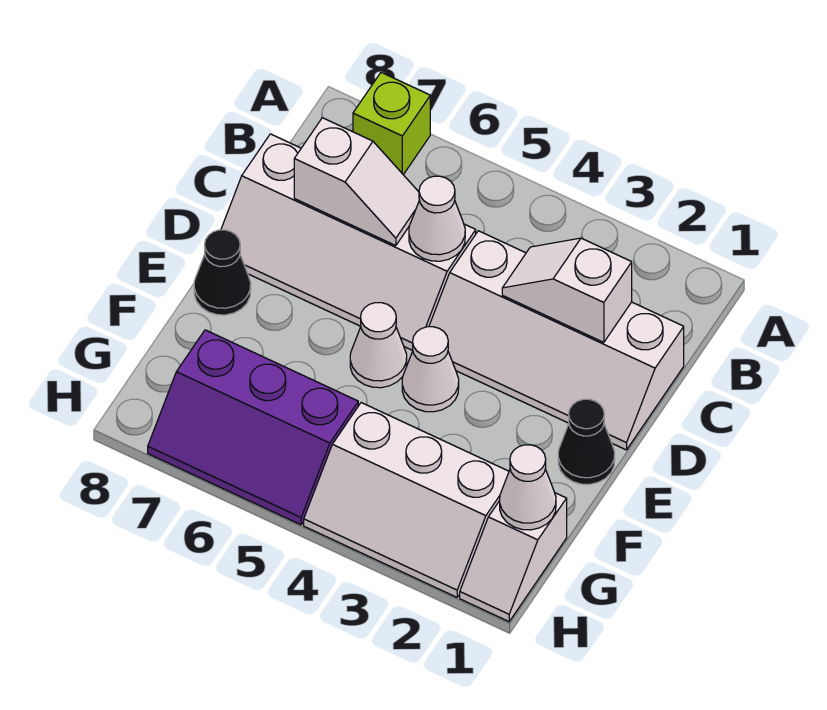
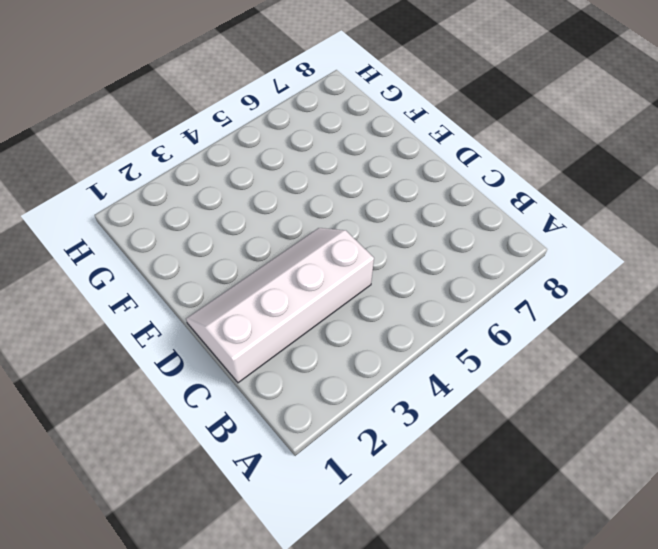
none -> lime 1x1 brick [353,72,430,175]
none -> white 2x4 slope [221,134,476,351]
none -> black 1x1 cone [558,399,615,484]

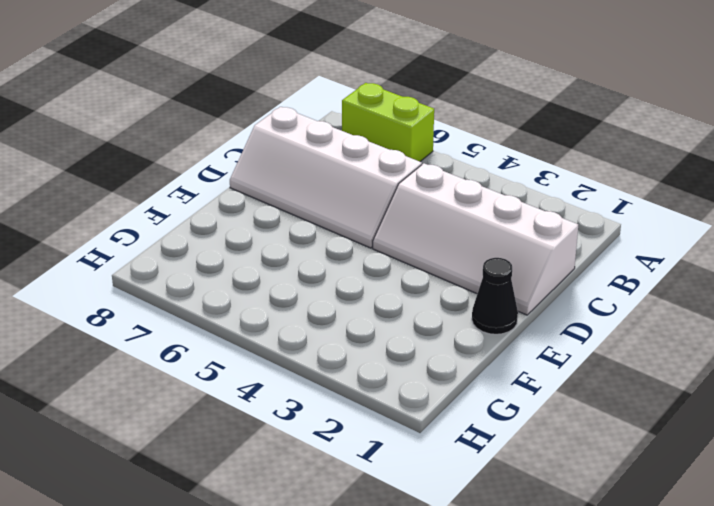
lime 1x2 brick [342,83,434,162] -> lime 1x1 brick [353,72,430,175]
none -> white 1x1 cone [402,327,459,412]
none -> white 1x1 cone [350,303,407,388]
none -> black 1x1 cone [194,230,251,315]

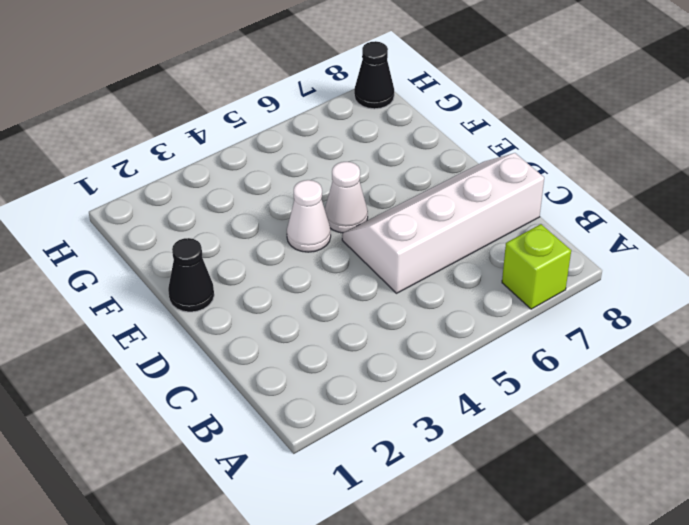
black 1x1 cone [354,41,394,109] -> black 1x1 cone moved to [194,230,251,315]
none -> white 2x4 slope [429,231,684,450]
none -> white 1x2 slope [460,493,567,622]
none -> white 2x3 slope [304,403,509,597]

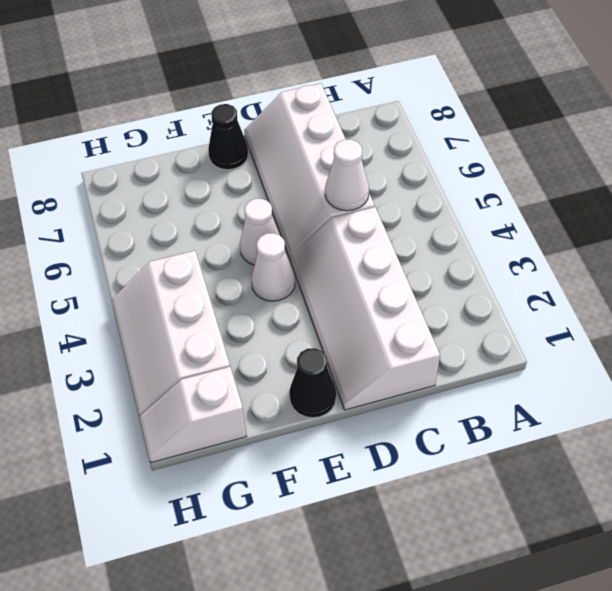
none -> lime 1x1 brick [353,72,430,175]
none -> purple 2x3 slope [148,330,358,525]
none -> white 1x2 slope [502,238,632,342]

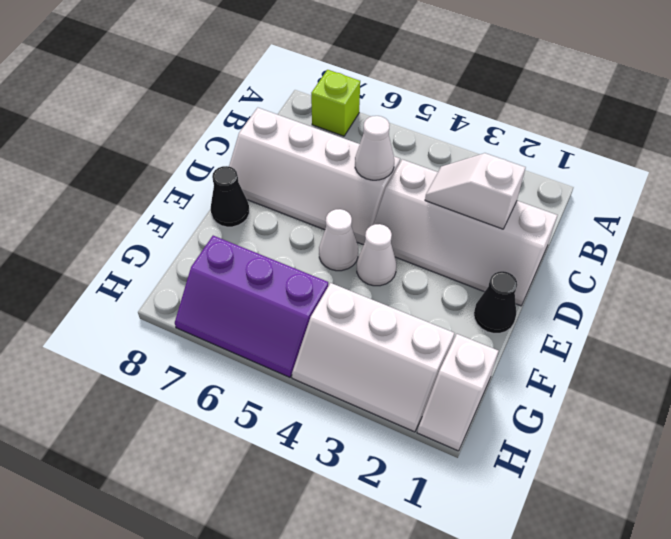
none -> white 1x2 slope [294,118,419,246]
none -> white 1x1 cone [500,445,556,530]

